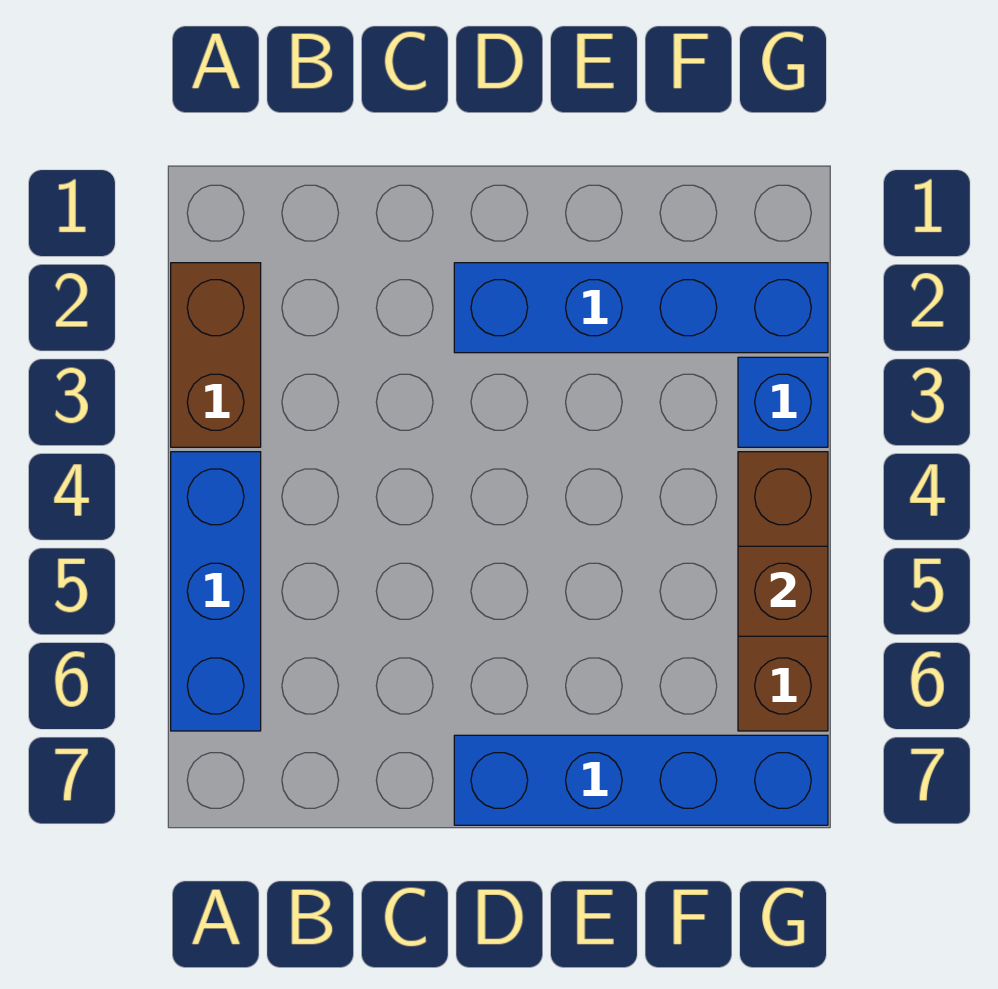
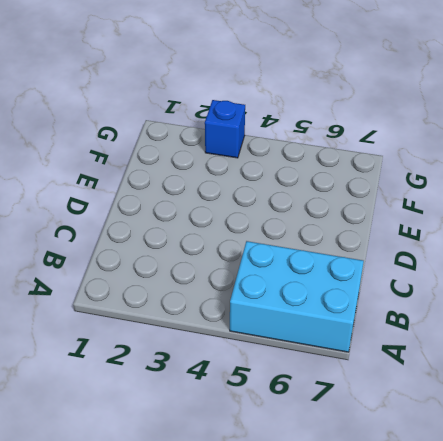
cyan 2x3 brick [230,241,364,352] -> blue 1x3 brick [171,452,261,731]
none -> brown 1x2 brick [171,263,261,447]
none -> blue 1x4 brick [454,263,828,353]

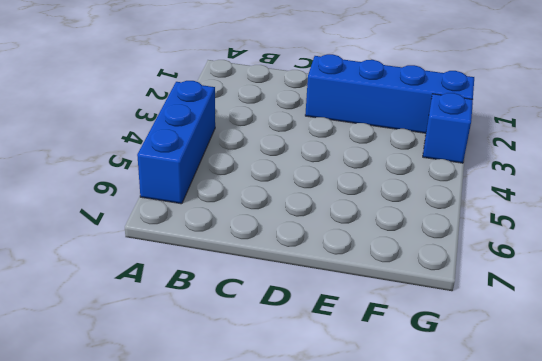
none -> brown 1x2 brick [171,263,261,447]
none -> blue 1x4 brick [454,735,828,825]

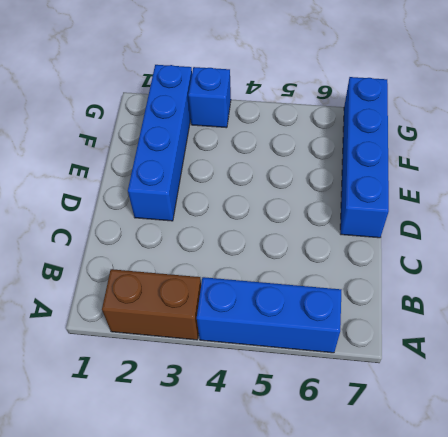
none -> brown 1x3 brick [738,452,828,731]
none -> brown 1x1 brick [738,546,828,636]

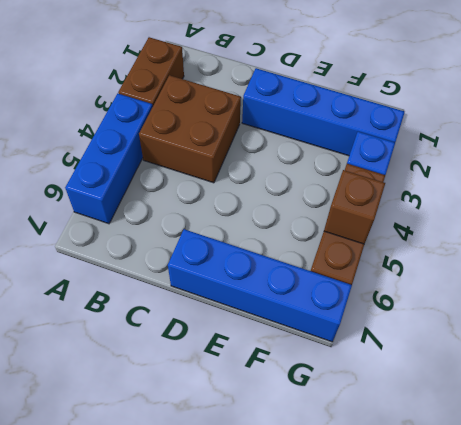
brown 2x2 brick [139,75,241,183] -> none

